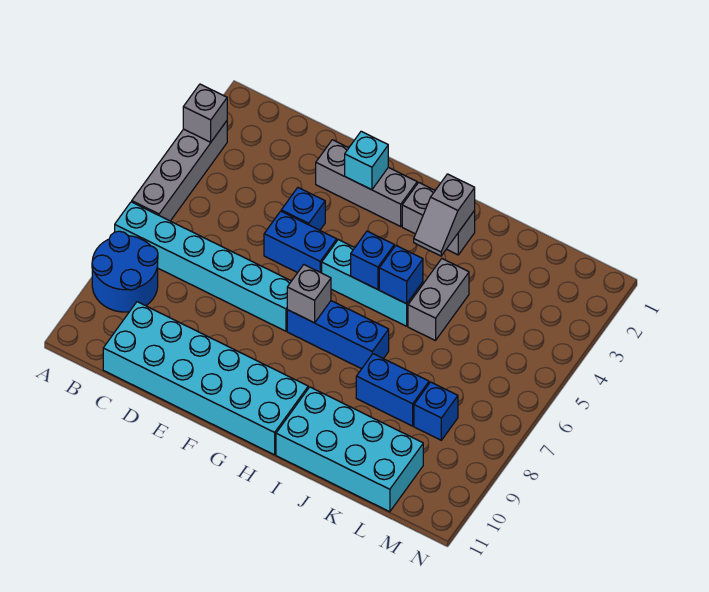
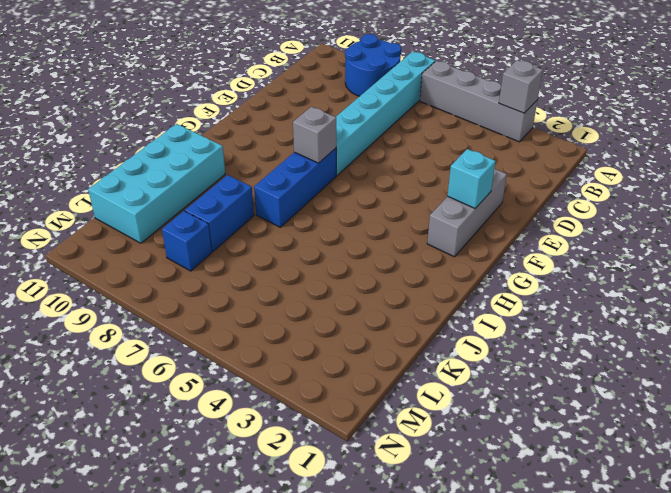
none -> cyan 2x6 brick [103,302,308,455]
none -> blue 1x1 brick [281,188,325,230]
none -> blue 1x2 brick [264,211,337,273]

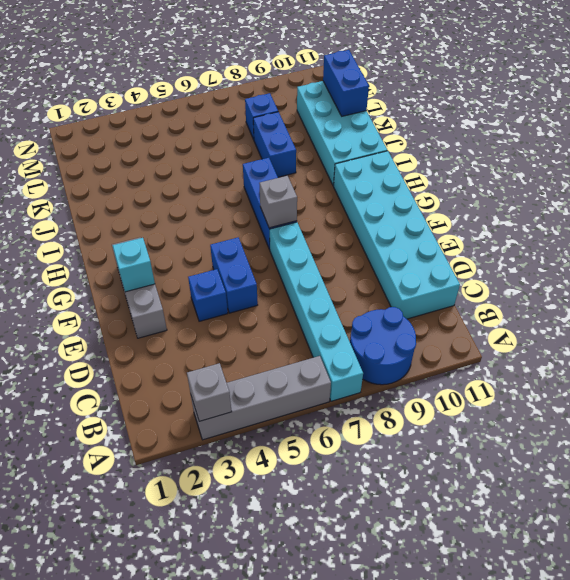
blue 1x2 brick [323,50,369,116] -> none
none -> cyan 1x3 brick [322,240,423,326]
none -> grey 1x2 brick [402,183,475,255]
none -> grey 1x2 brick [408,259,469,341]

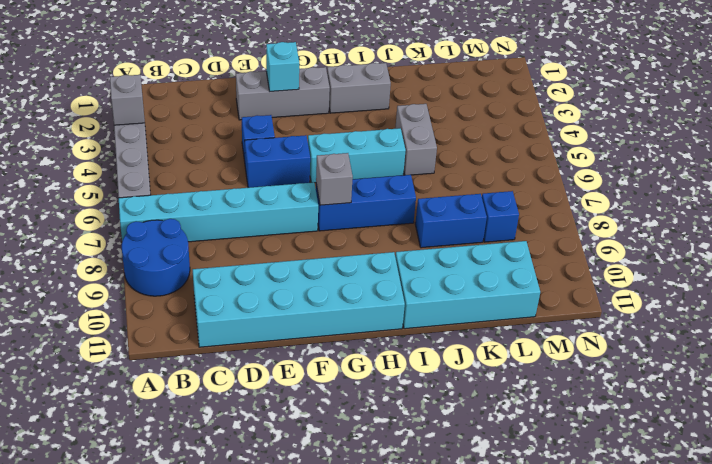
none -> blue 1x1 brick [351,231,394,290]
none -> grey 1x2 slope [414,174,475,256]
none -> blue 1x1 brick [379,245,423,304]

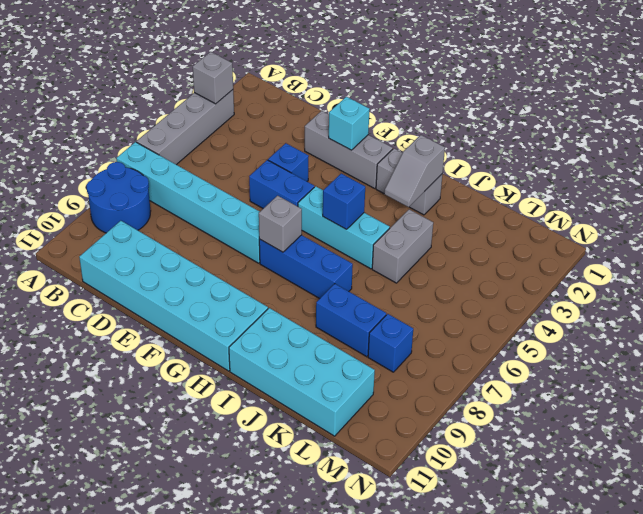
none -> blue 1x1 brick [379,245,423,304]

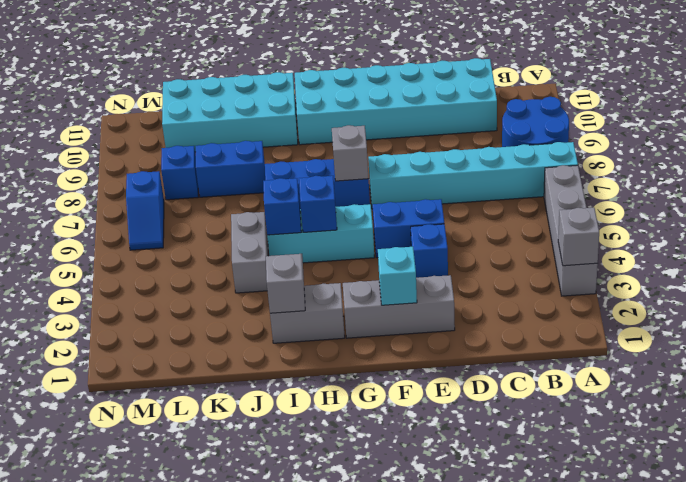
blue 1x2 slope [126,171,164,250] -> none

